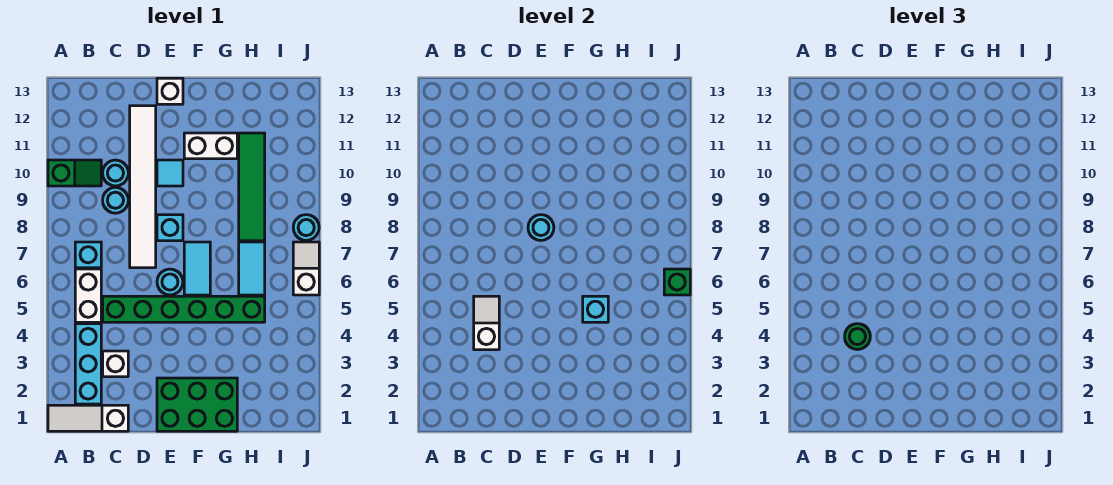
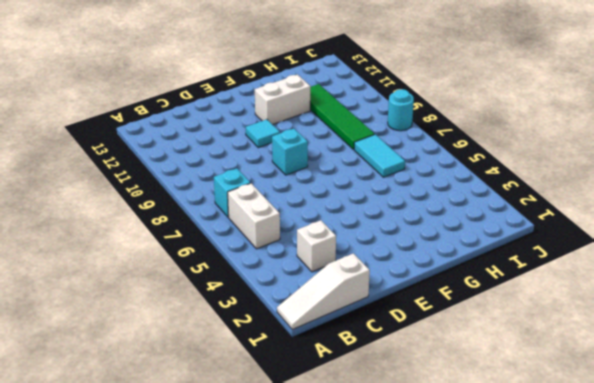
none -> green 1x2 slope [48,160,101,186]
none -> cyan 1x3 brick [75,324,101,404]
none -> green 1x6 brick [103,296,265,322]

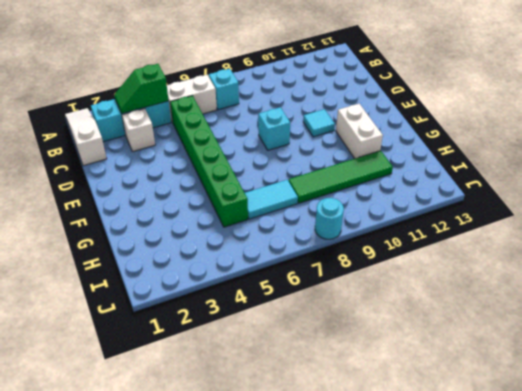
green 1x2 slope [114,64,169,114] -> green 1x2 slope turned to [48,160,101,186]
none -> cyan 1x1 round brick [103,187,128,213]
none -> cyan 1x1 round brick [103,160,128,186]
none -> white 1x6 tile [130,106,156,268]

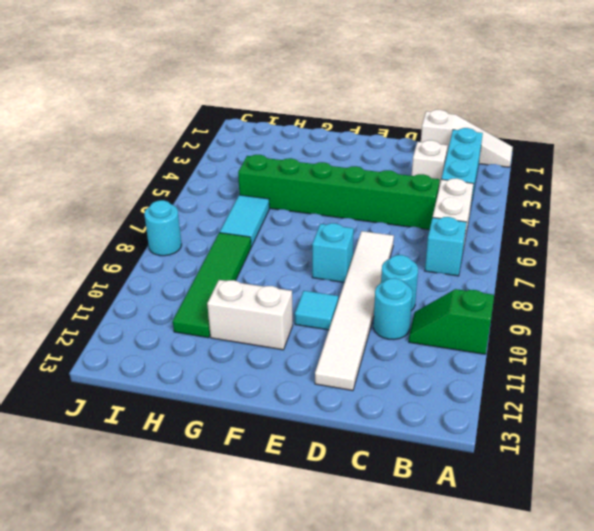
none -> green 2x3 brick [157,378,237,431]
none -> cyan 1x1 round brick [157,269,183,295]
none -> white 1x1 brick [157,78,183,104]

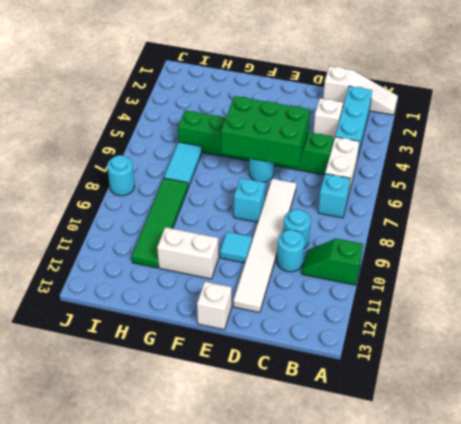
green 2x3 brick [221,96,310,167] -> green 2x3 brick moved to [157,378,237,431]
none -> cyan 1x2 tile [184,242,210,295]
none -> white 1x2 slope [293,242,319,295]
none -> white 1x2 slope [474,296,499,350]

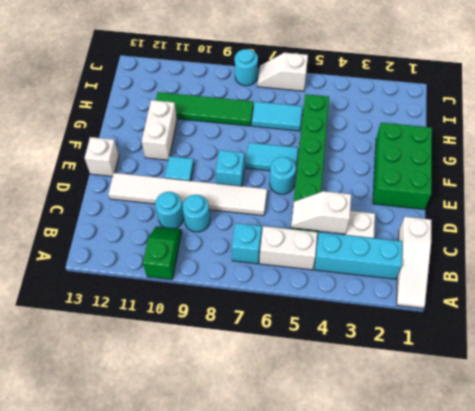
none -> cyan 1x1 round brick [528,215,554,240]
none -> cyan 1x1 brick [583,296,608,322]
none -> green 1x1 brick [664,269,690,295]

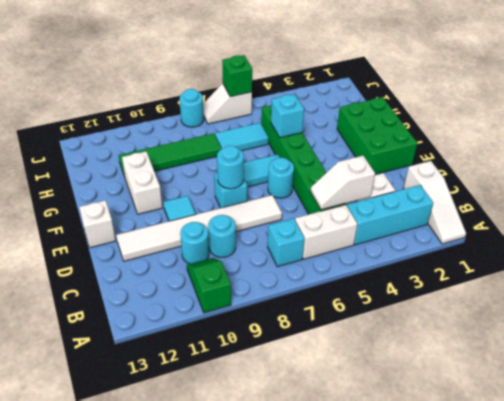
none -> green 1x1 round brick [845,324,870,350]

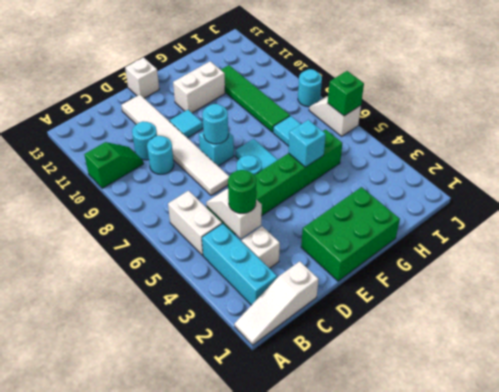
none -> cyan 1x1 brick [75,242,101,268]

